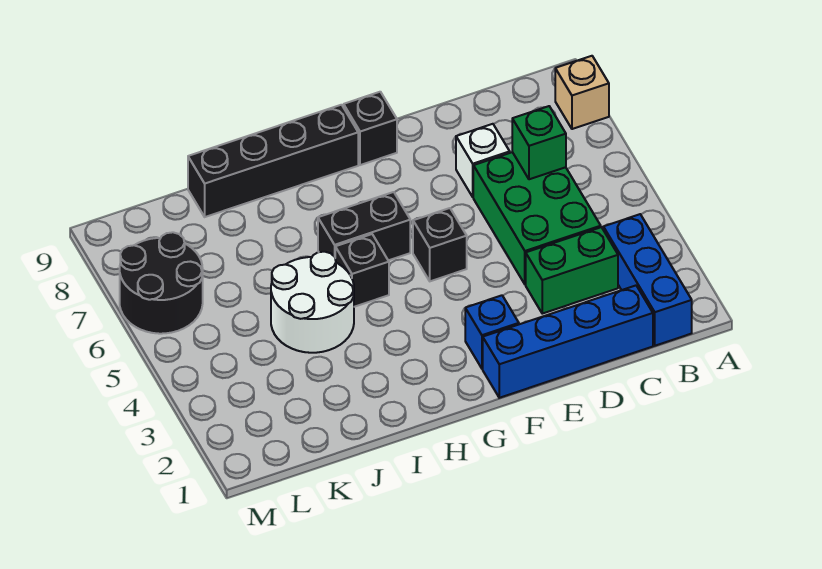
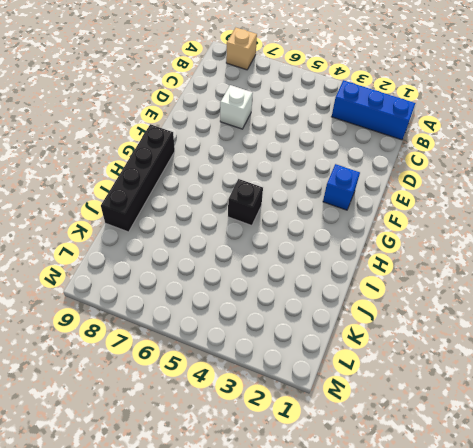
none -> blue 1x4 brick [483,286,653,398]
none -> green 1x2 brick [526,227,618,314]
none -> green 2x3 brick [473,152,601,284]

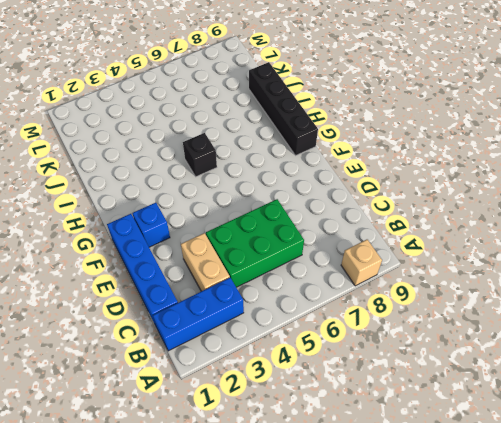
tan 1x2 brick [181,233,230,291] -> green 1x2 brick [526,227,618,314]
none -> white 1x1 brick [456,124,510,197]
none -> black 1x1 brick [413,208,467,281]
none -> black 1x1 brick [344,92,397,165]

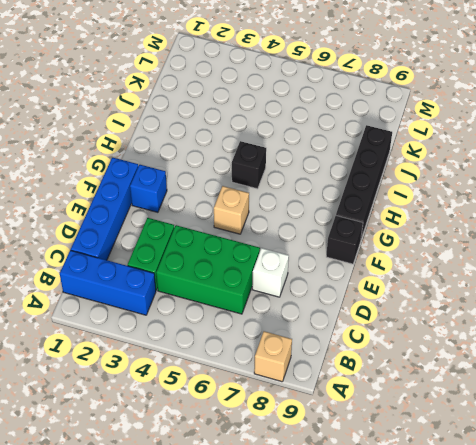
tan 1x1 brick [214,186,249,234] -> black 1x1 brick [413,208,467,281]
none -> black 1x2 brick [318,192,410,260]
none -> white 2x2 round brick [271,252,354,353]
none -> black 2x2 round brick [120,232,203,334]

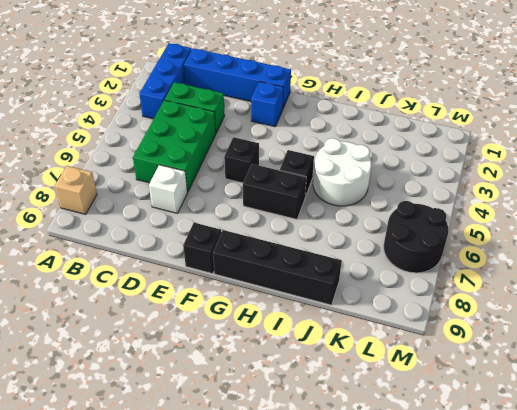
none -> green 1x1 brick [512,106,566,179]

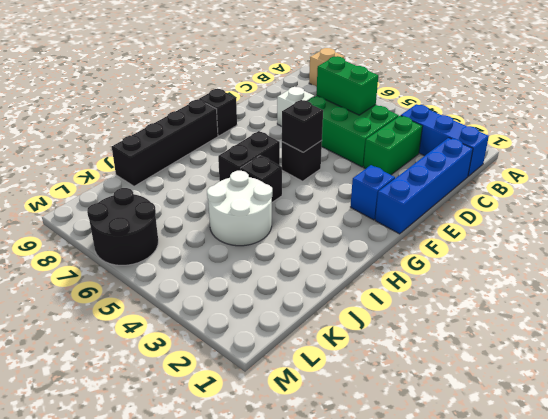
green 1x2 brick [316,56,378,115] -> green 1x1 brick [512,106,566,179]
black 1x1 brick [282,100,323,152] -> none

